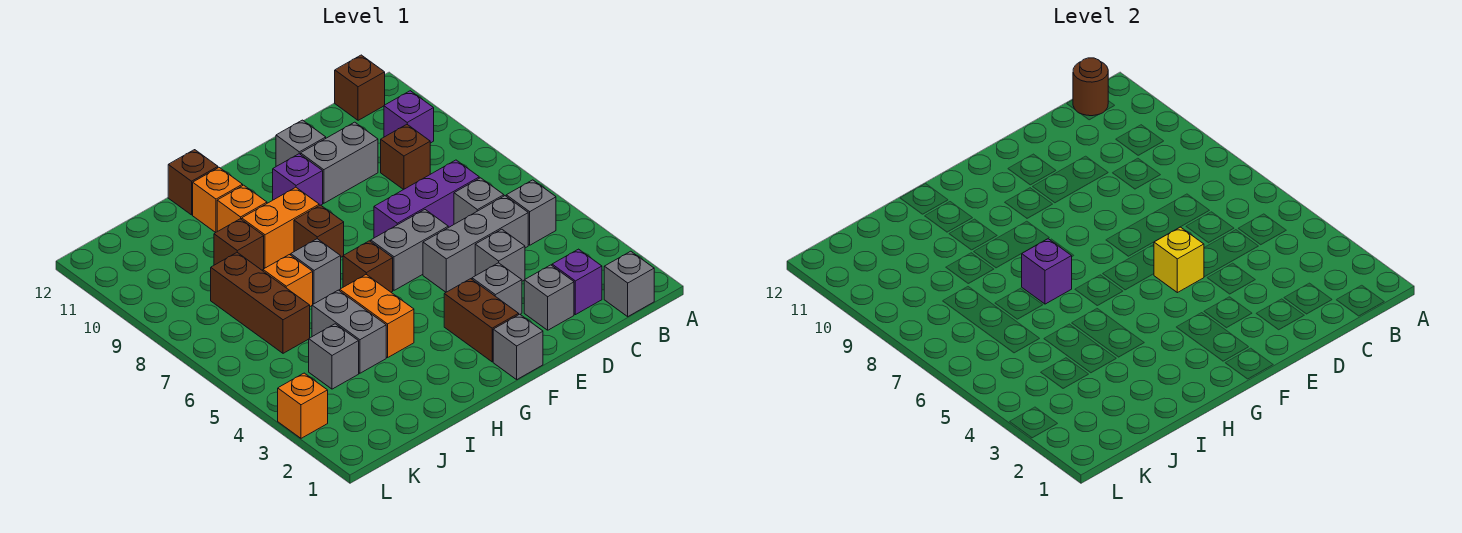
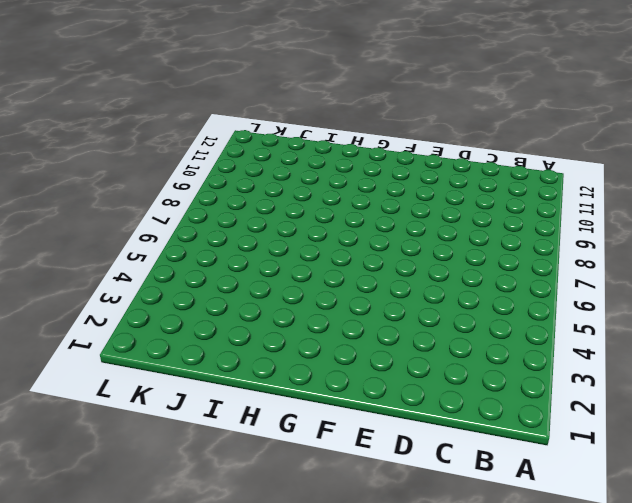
none -> grey 1x1 brick [604,251,654,317]
none -> grey 1x1 brick [506,180,556,245]
none -> purple 1x1 brick [384,91,434,143]
none -> brown 1x1 brick [335,55,385,120]

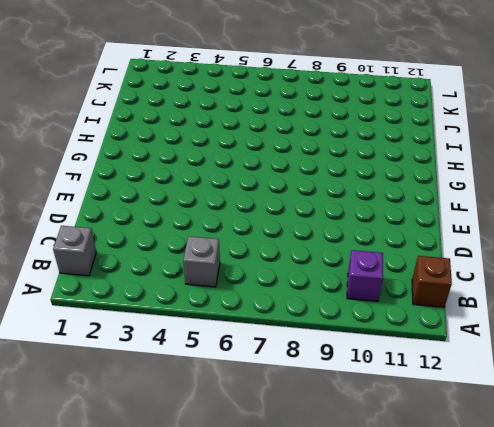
none -> purple 1x1 brick [552,249,602,315]
none -> grey 1x3 brick [423,196,528,292]
none -> grey 1x1 brick [454,178,504,224]
none -> purple 1x3 brick [374,160,479,238]

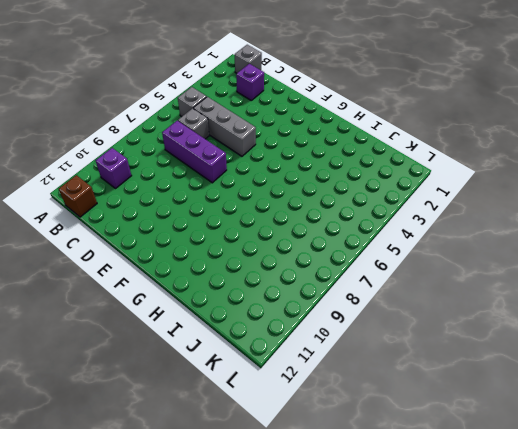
none -> brown 1x1 brick [381,125,430,190]
none -> grey 1x1 brick [524,265,574,330]
none -> grey 1x1 brick [475,229,525,281]
none -> grey 1x2 brick [301,122,378,203]

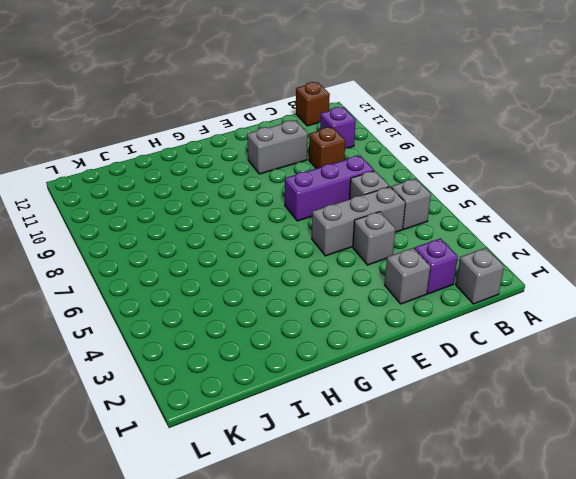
none -> grey 1x1 brick [472,263,522,314]
none -> grey 1x2 brick [371,210,448,290]
none -> grey 1x1 brick [276,120,326,166]
none -> grey 1x1 brick [493,314,543,379]

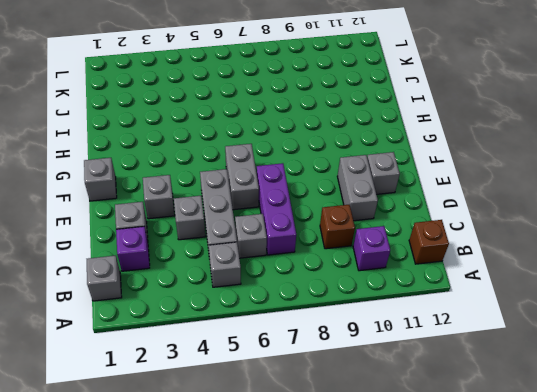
none -> brown 1x2 brick [444,279,519,362]
none -> purple 1x1 brick [273,154,323,205]
none -> brown 1x1 brick [343,241,393,292]
none -> brown 1x1 brick [294,205,344,257]

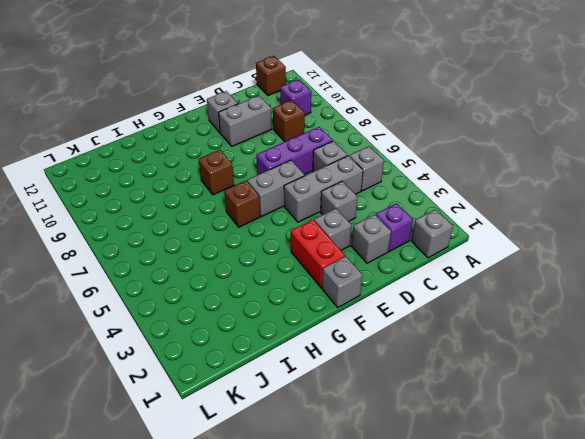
red 1x2 brick [291,220,345,288] -> brown 1x2 brick [444,279,519,362]
none -> purple 1x1 brick [273,154,323,205]
none -> orange 1x2 brick [242,187,319,268]
none -> orange 1x2 brick [340,275,414,358]
none -> grey 1x1 brick [291,239,341,304]

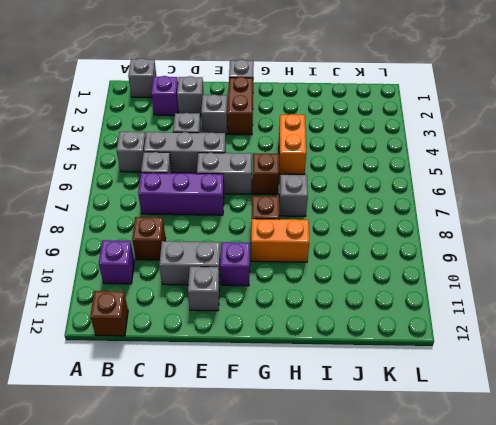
none -> orange 1x1 brick [217,185,267,232]
none -> orange 1x1 brick [193,168,243,233]
none -> brown 1x1 brick [168,150,218,215]
none -> grey 1x2 brick [312,290,386,373]

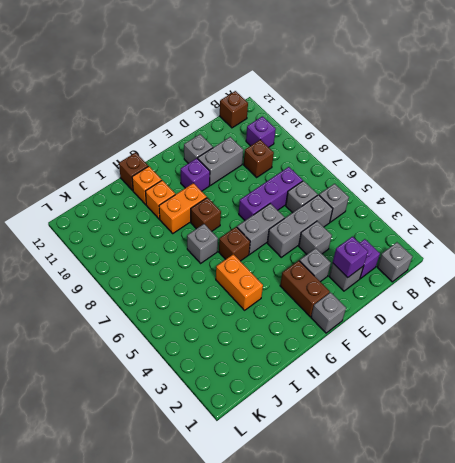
purple 1x1 brick [333,237,368,278] -> purple 1x1 brick moved to [1022,239,1072,304]
none -> grey 1x2 brick [312,290,386,373]
none -> orange 1x1 brick [263,255,313,306]
none -> brown 1x1 brick [214,219,264,270]
none -> grey 1x1 brick [309,324,359,389]

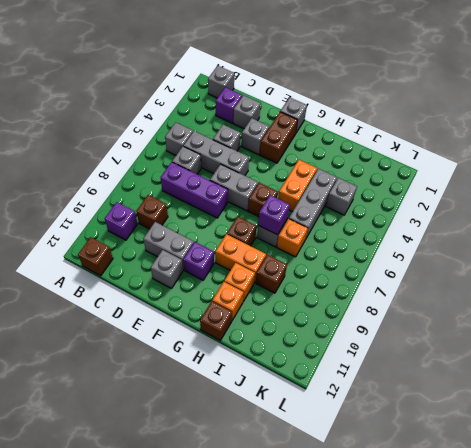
grey 1x3 brick [289,169,337,238] -> grey 1x2 brick [312,290,386,373]
none -> brown 1x3 brick [211,253,310,353]
none -> orange 1x1 brick [278,373,328,438]
none -> brown 1x1 round brick [1073,58,1108,116]
none -> yellow 1x1 brick [1154,227,1204,293]

